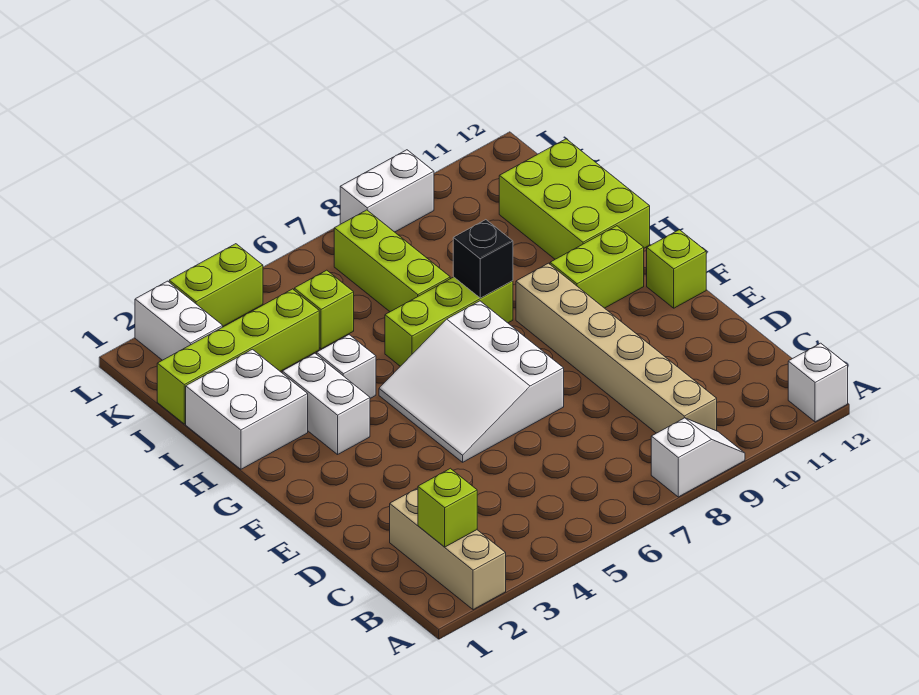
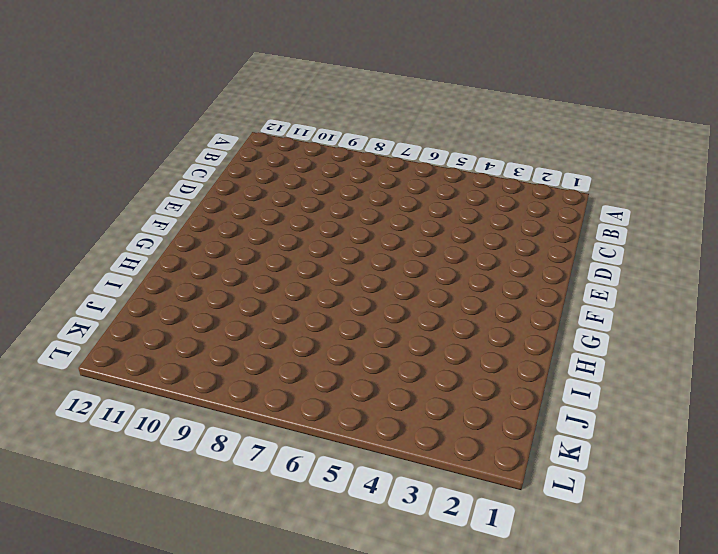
none -> tan 1x3 brick [390,488,506,610]
none -> white 1x2 slope [651,418,745,497]
none -> white 1x1 brick [788,343,848,422]

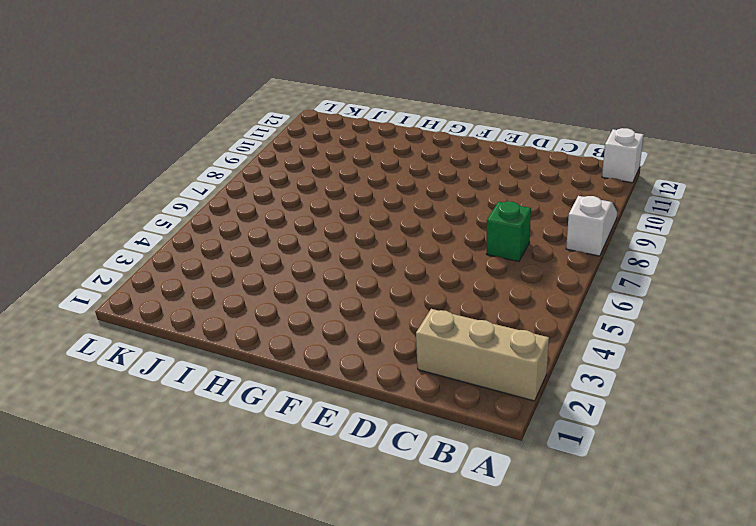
green 1x1 brick [487,201,531,262] -> none
none -> tan 1x6 brick [516,263,717,433]
none -> white 3x3 slope [379,301,564,462]
none -> lime 1x1 brick [647,230,706,308]

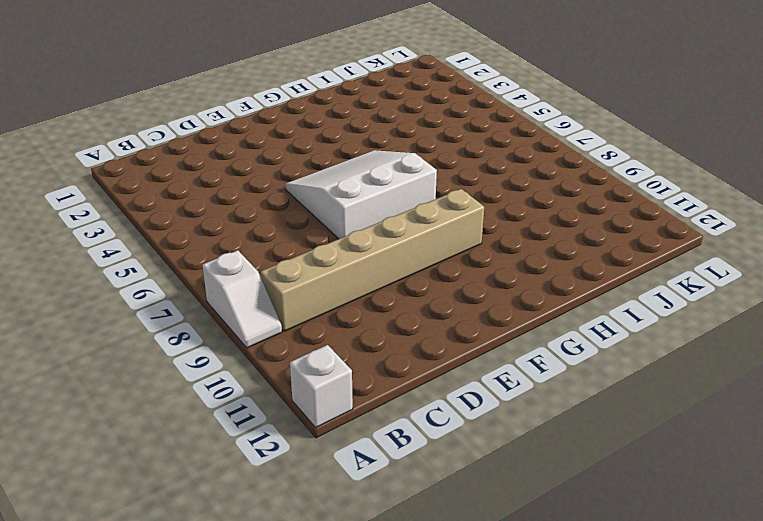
none -> tan 1x3 brick [390,488,506,610]
none -> lime 1x1 brick [647,230,706,308]
none -> white 1x2 brick [282,353,370,454]

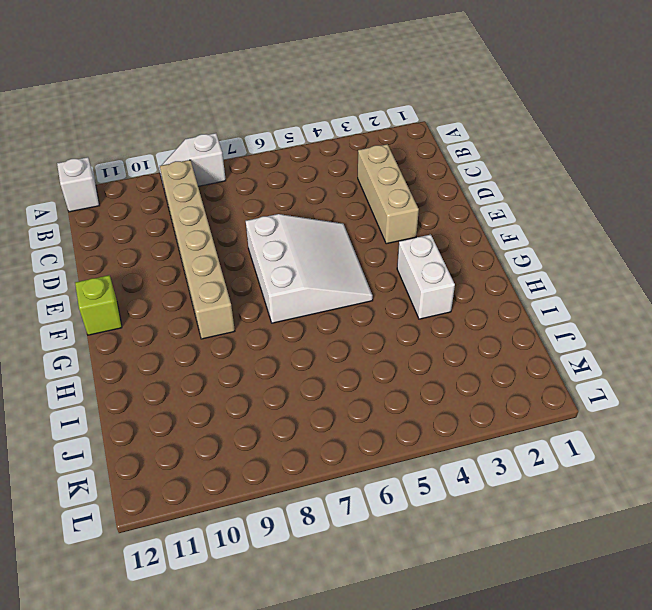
tan 1x3 brick [358,144,419,244] -> tan 1x3 brick moved to [390,488,506,610]
none -> lime 1x2 brick [550,226,644,308]
none -> white 2x2 brick [186,349,308,469]
none -> white 1x1 brick [317,335,376,398]

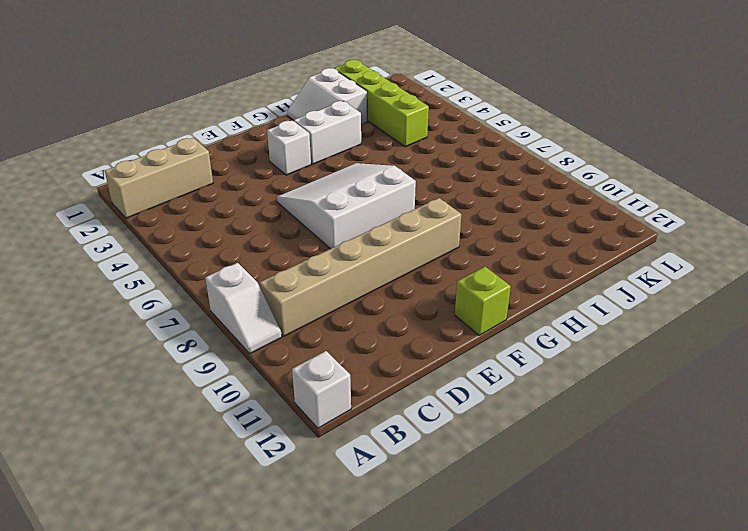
white 1x1 brick [267,120,311,175] -> white 1x1 brick moved to [317,335,376,398]
white 2x2 slope [288,68,367,124] -> white 2x2 brick [186,349,308,469]
none -> lime 1x2 brick [550,226,644,308]
none -> lime 1x3 brick [385,277,513,366]
none -> lime 2x3 brick [499,139,650,259]

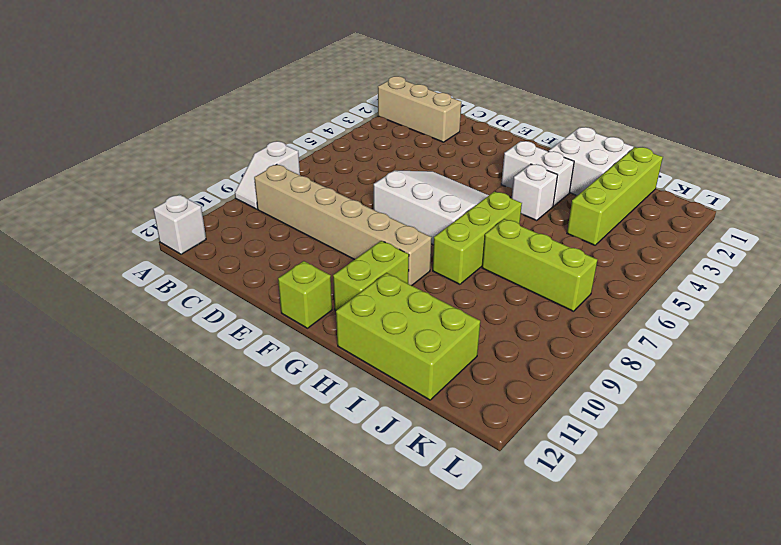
none -> lime 1x1 brick [294,270,354,349]
none -> white 1x2 brick [135,281,223,360]
none -> lime 1x2 brick [169,244,263,326]

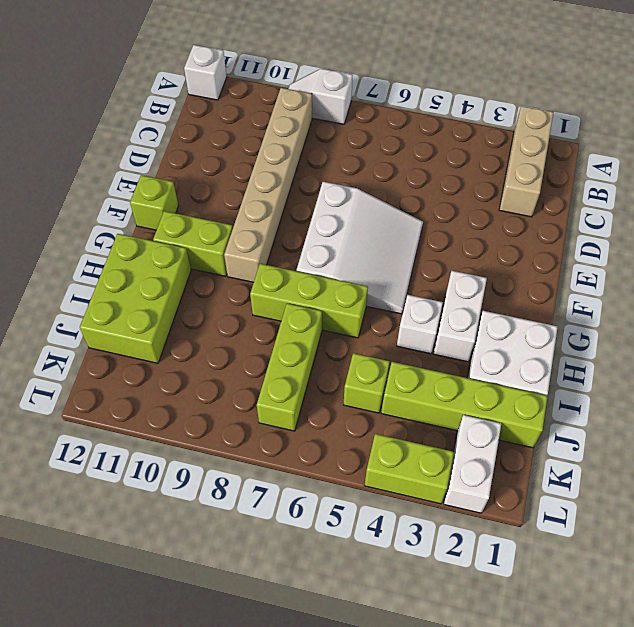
none -> white 1x2 brick [340,150,434,232]
none -> lime 1x1 brick [418,468,477,547]
none -> black 1x1 brick [453,220,513,298]

